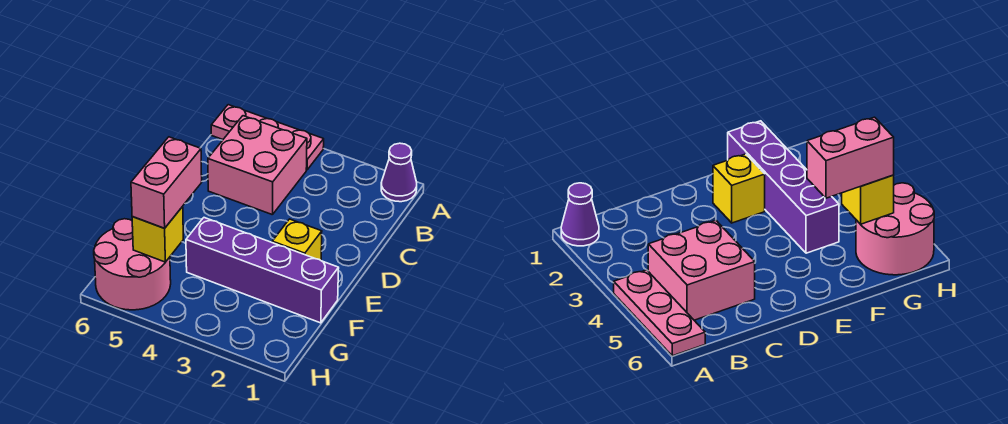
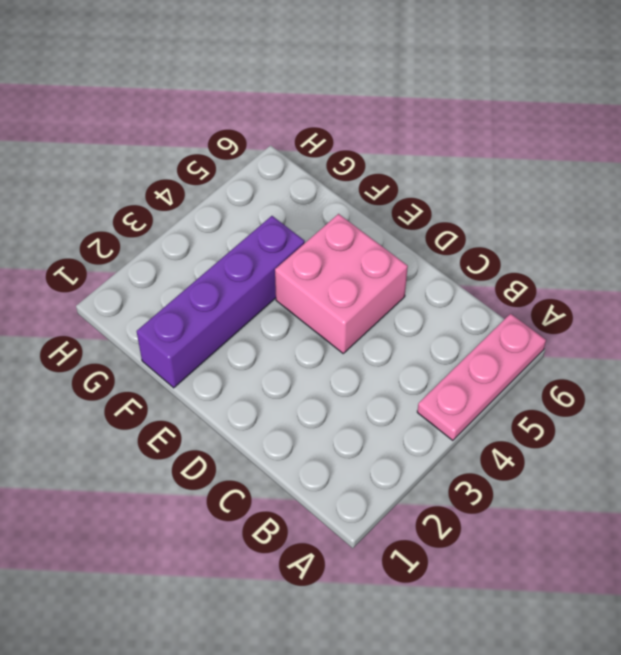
pink 2x2 brick [275,214,408,353] -> pink 2x2 brick moved to [208,116,307,215]
none -> purple 1x1 cone [381,143,417,202]
none -> yellow 1x1 brick [272,219,322,260]

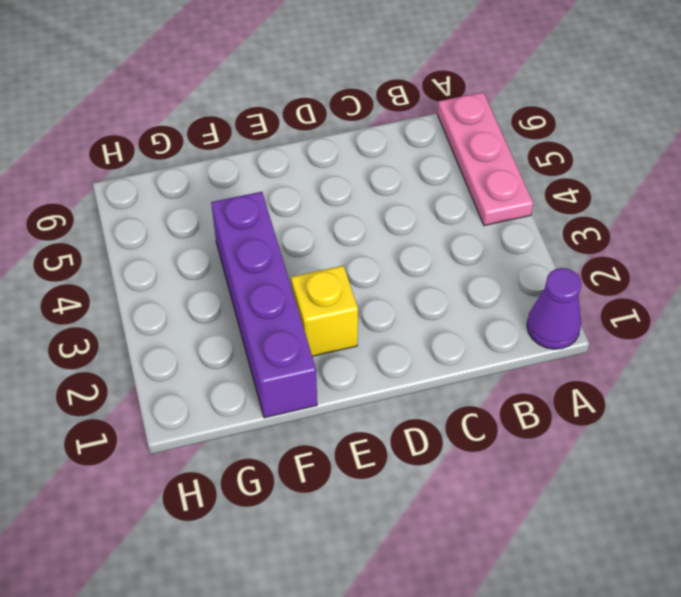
none -> pink 2x2 brick [208,116,307,215]
none -> pink 2x2 round brick [94,219,171,310]

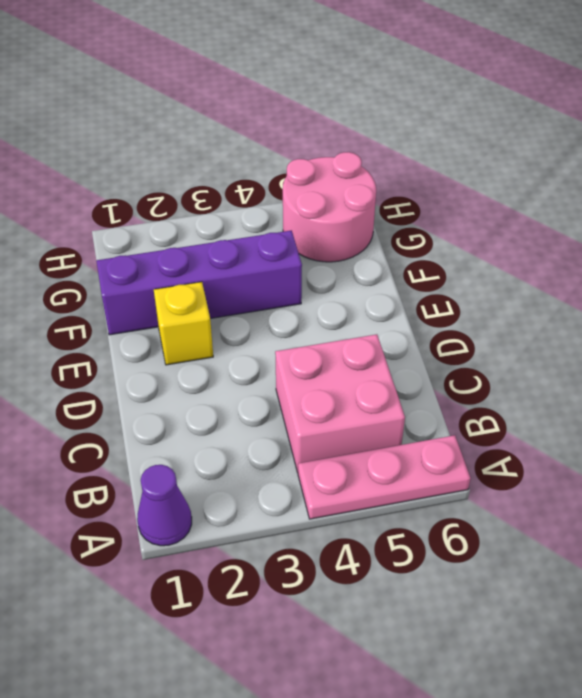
none -> yellow 1x1 brick [132,207,183,262]
none -> pink 1x2 brick [131,137,202,228]

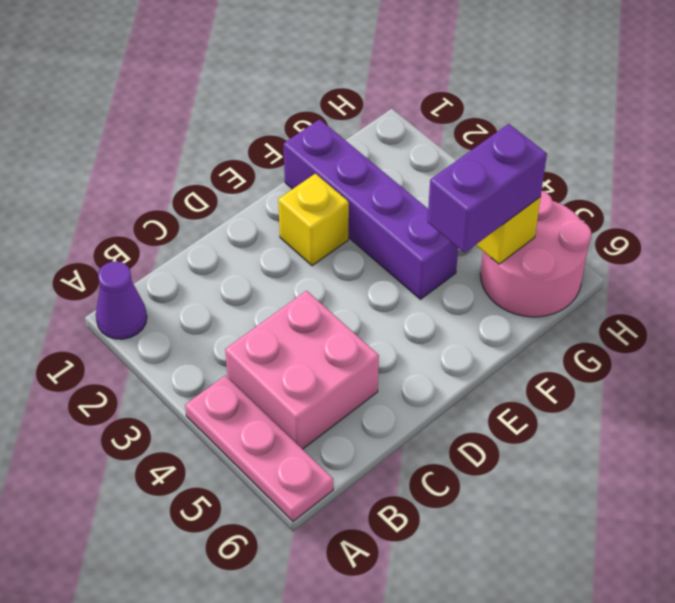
purple 1x2 brick [427,124,547,253] -> pink 1x2 brick [131,137,202,228]

